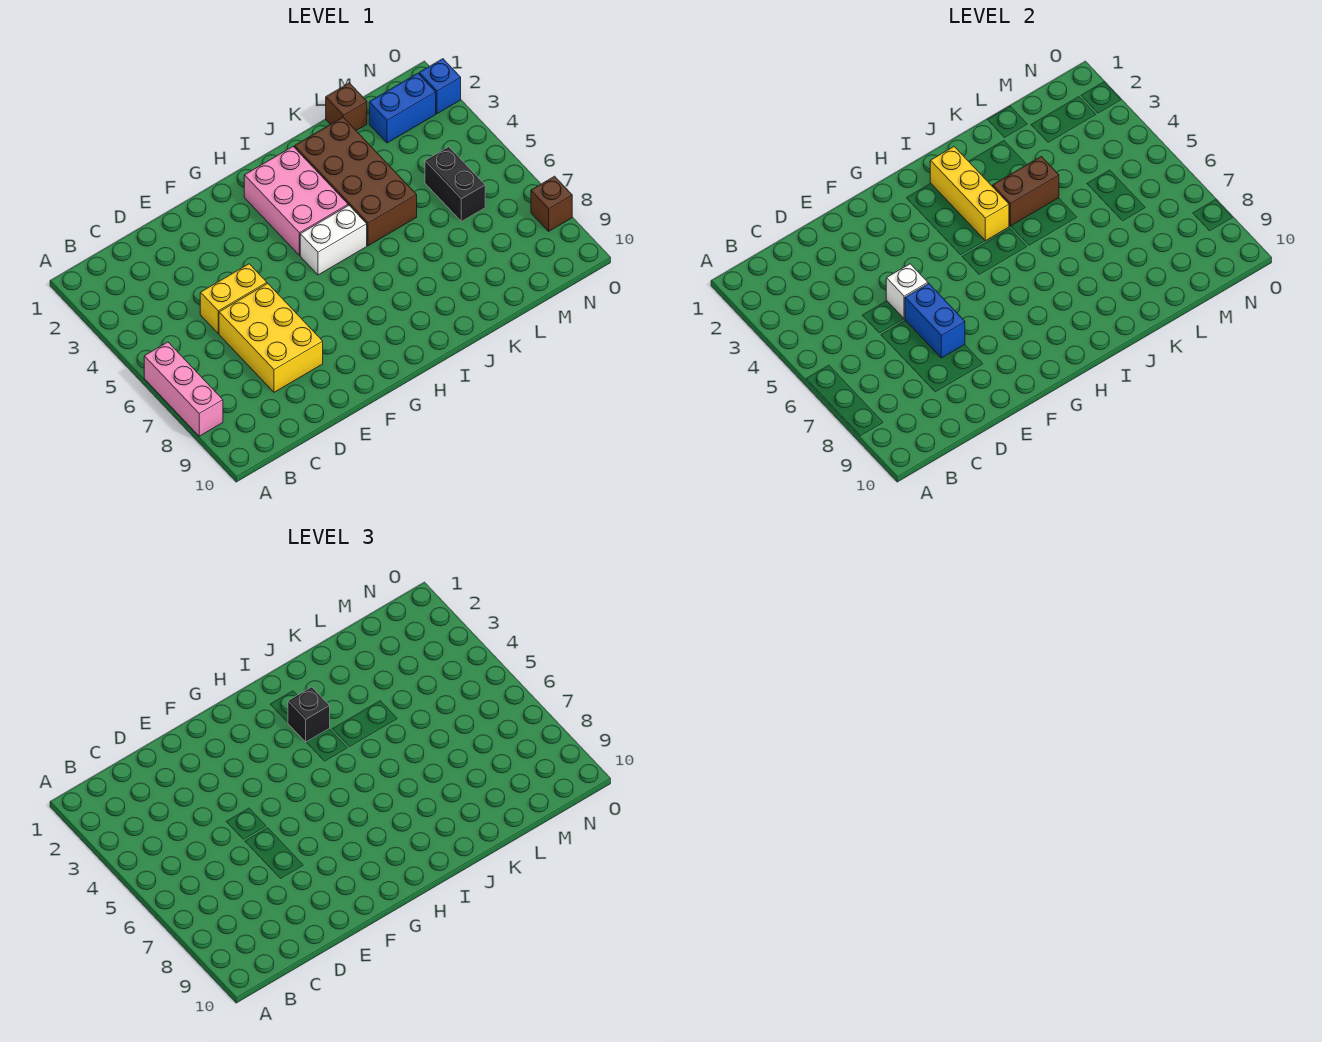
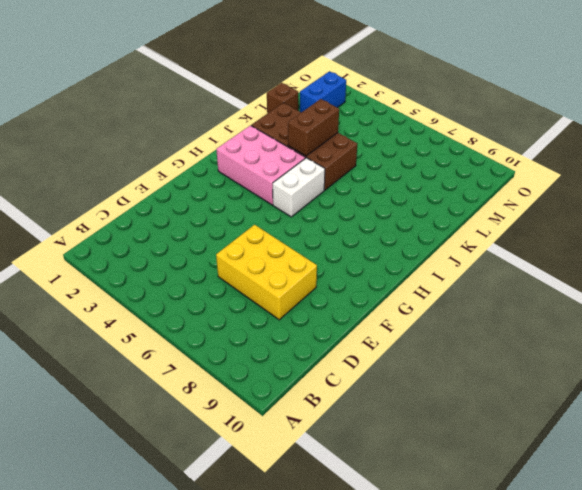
none -> pink 1x3 brick [144,342,223,436]
none -> yellow 1x2 brick [200,264,267,333]
none -> black 1x2 brick [425,147,485,221]

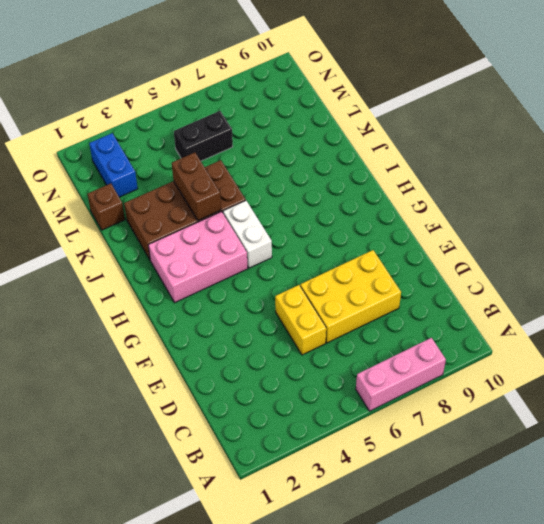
none -> blue 1x1 brick [419,59,461,114]
none -> brown 1x1 brick [531,176,572,231]
none -> white 1x1 brick [886,264,928,319]

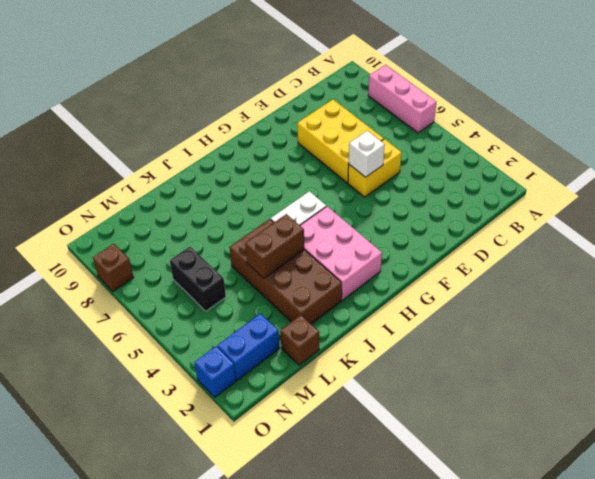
none -> blue 1x2 brick [905,283,965,358]
none -> yellow 1x3 brick [930,147,1009,241]
none -> black 1x1 brick [288,687,330,742]

